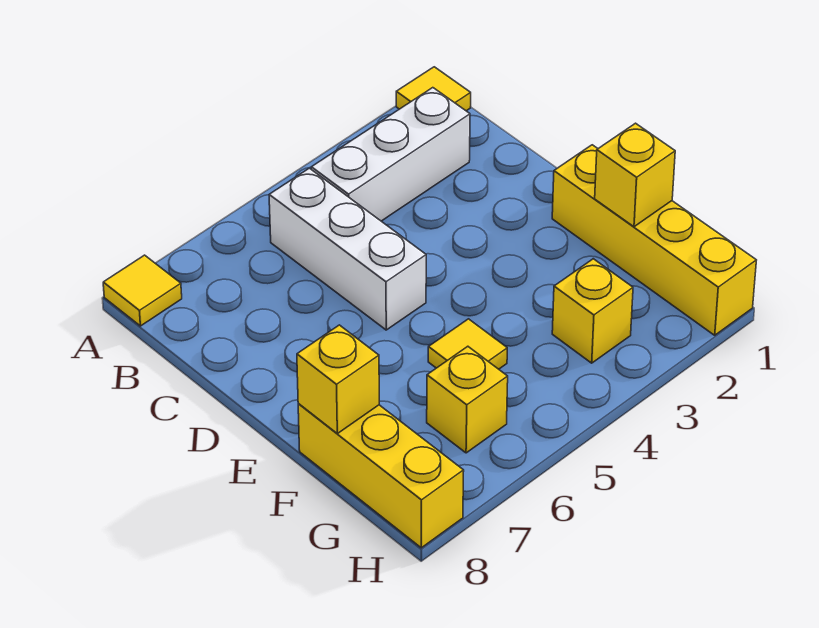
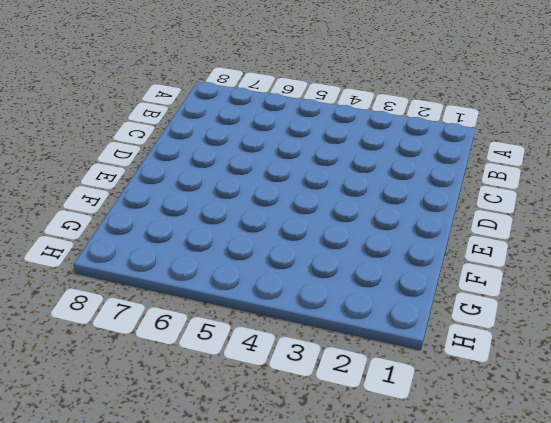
none -> yellow 1x1 tile [396,67,471,111]
none -> yellow 1x1 tile [103,255,182,326]

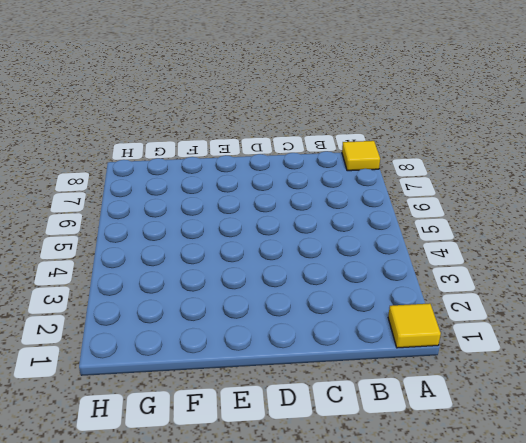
none -> white 1x3 brick [311,88,470,221]
none -> white 1x3 brick [269,168,426,330]

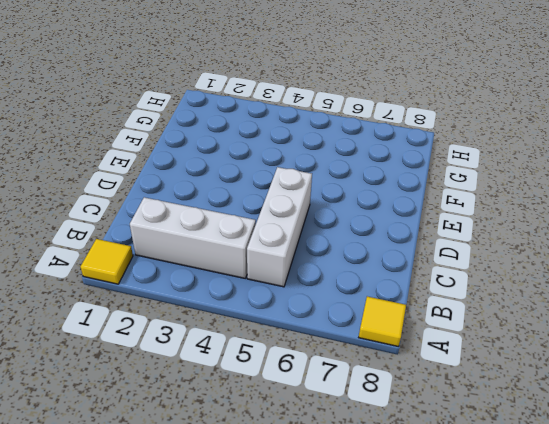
none -> yellow 1x4 brick [552,145,756,335]
none -> yellow 1x1 tile [428,319,507,369]

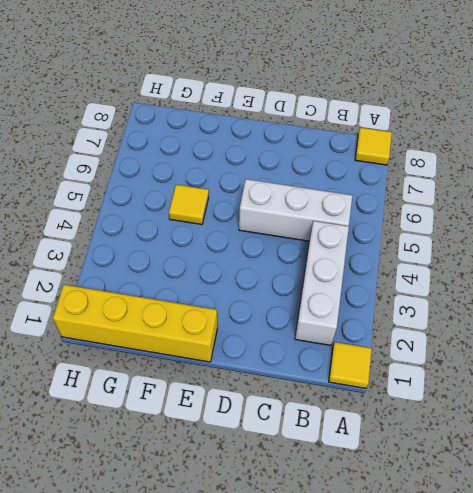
none -> yellow 1x3 brick [298,404,464,548]
none -> yellow 1x1 brick [552,259,633,363]

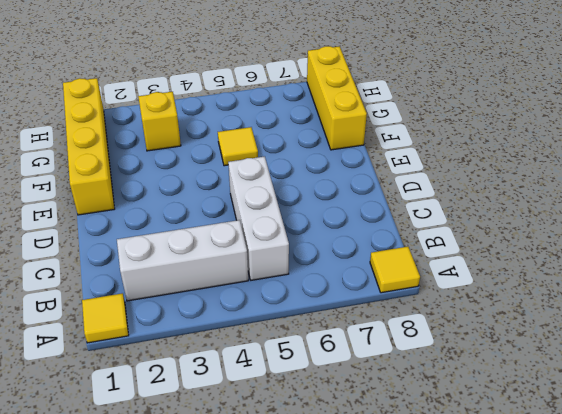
none -> yellow 1x1 brick [427,346,508,453]
none -> yellow 1x1 brick [595,123,675,227]

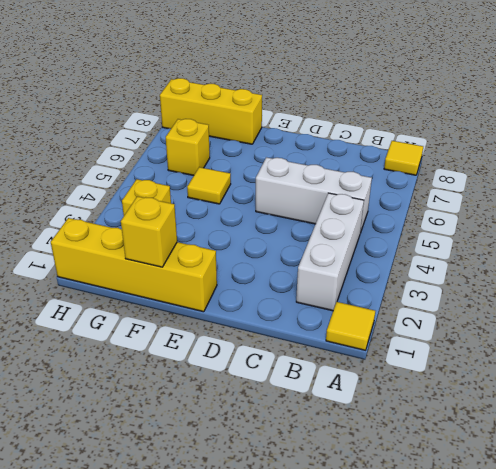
none -> yellow 1x1 brick [297,325,379,434]

